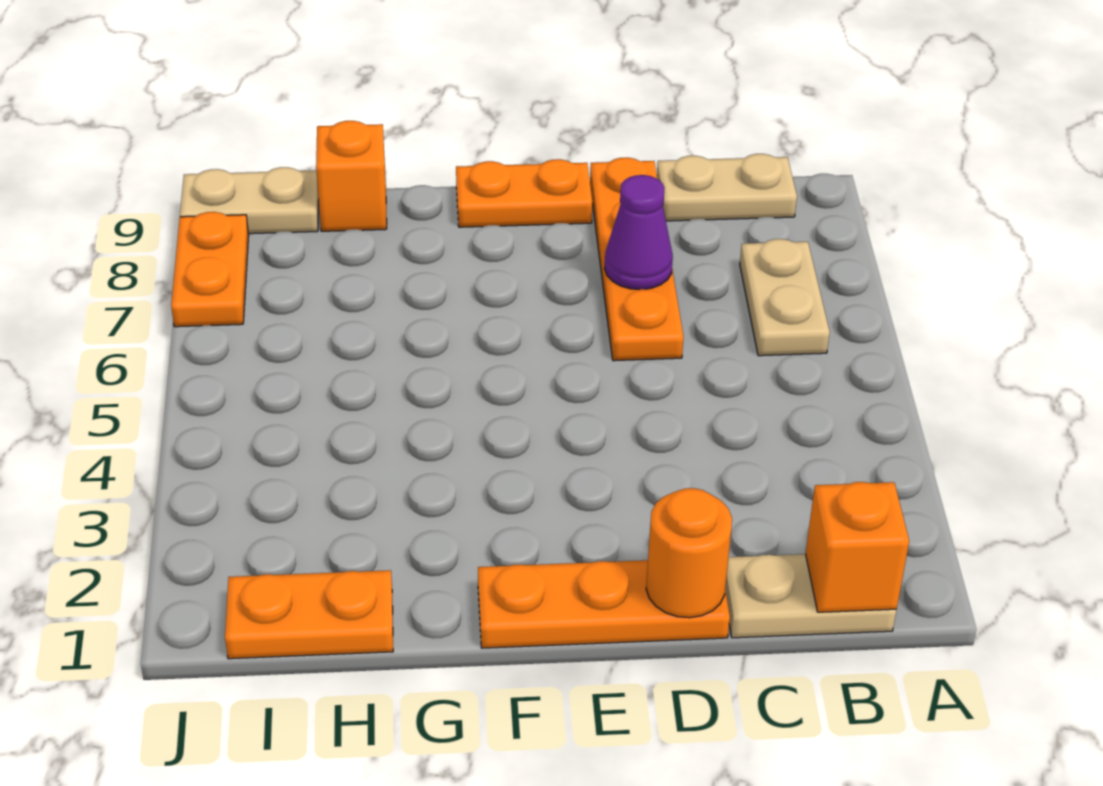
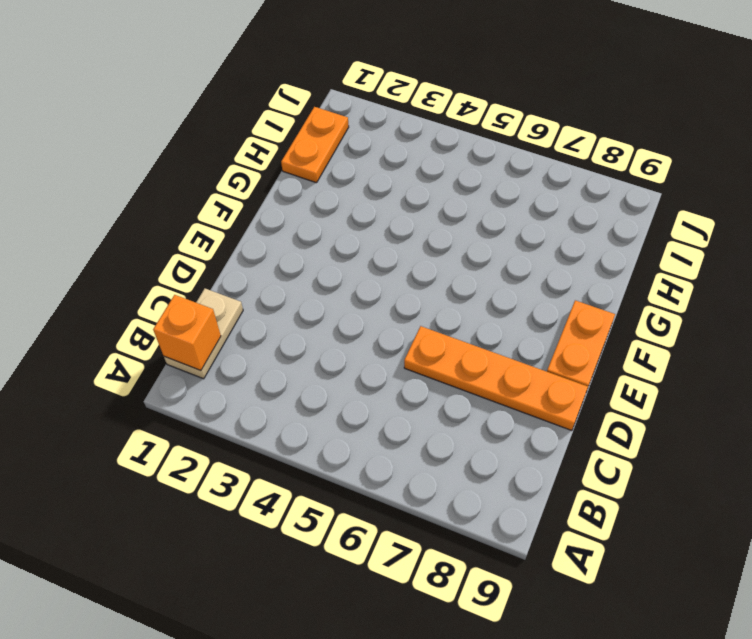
none -> tan 1x2 plate [740,239,830,356]
none -> tan 1x2 plate [657,154,797,221]
none -> orange 1x3 plate [478,560,730,648]

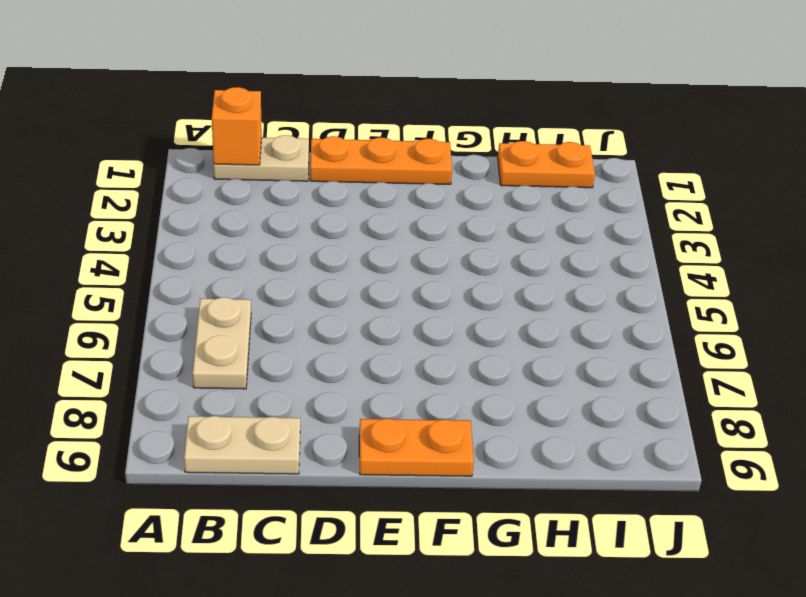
none -> orange 1x4 plate [590,157,684,361]
none -> orange 1x1 brick [316,121,387,231]
none -> tan 1x2 plate [180,167,319,234]

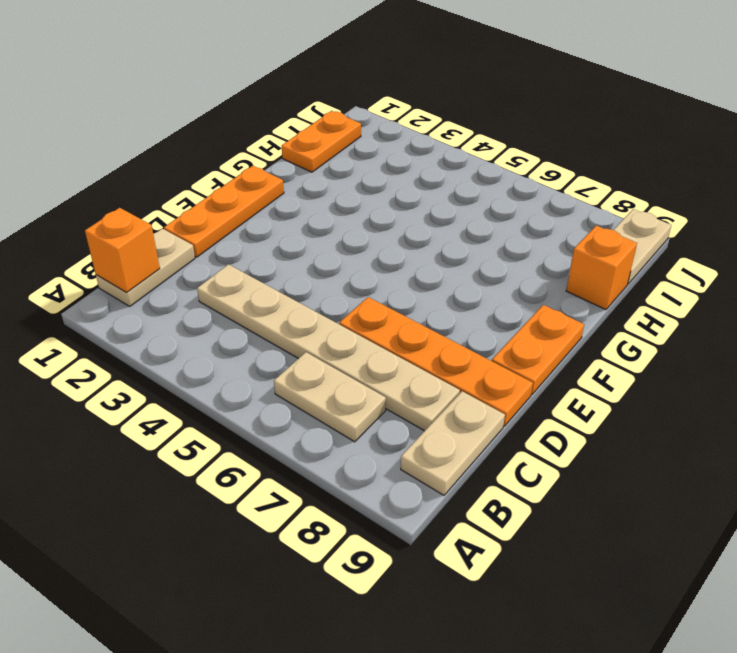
tan 1x6 plate [197,264,460,431] -> none
none -> orange 1x2 plate [171,212,249,327]
none -> orange 1x1 round brick [646,488,732,618]
none -> purple 1x1 cone [605,175,673,290]

